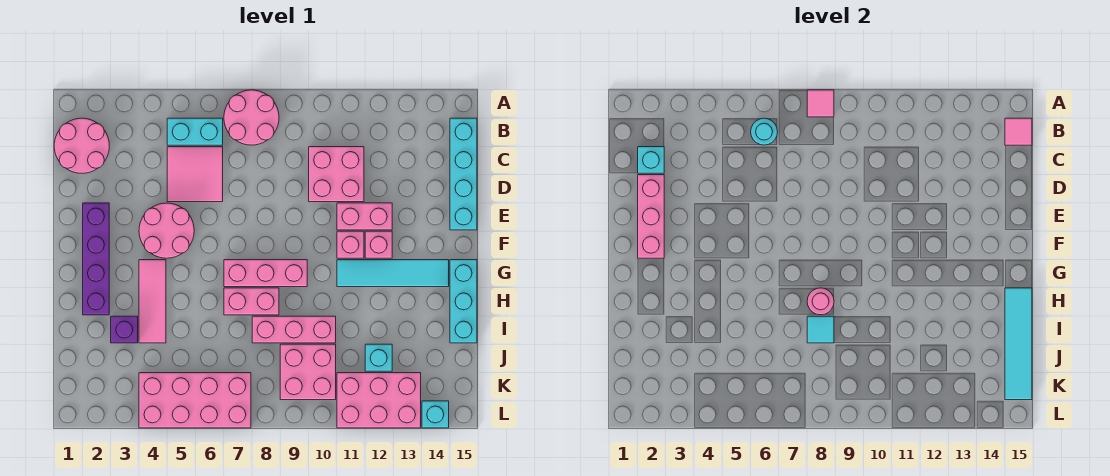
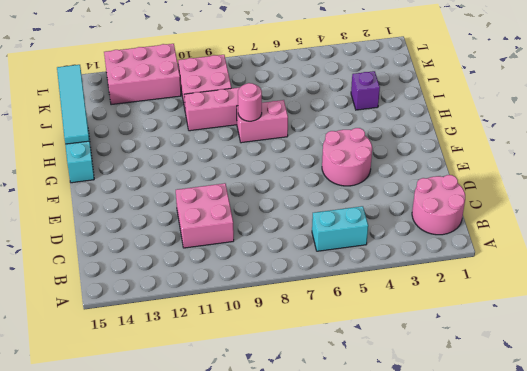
none -> pink 2x2 round brick [224,90,279,145]
none -> cyan 1x4 brick [450,118,477,230]
none -> pink 2x2 tile [167,147,223,202]
none -> purple 1x4 brick [83,203,109,315]

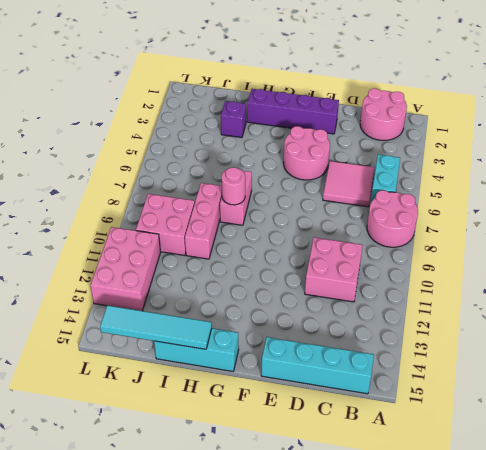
none -> pink 1x2 brick [337,203,392,230]
none -> pink 1x1 brick [337,231,364,258]
none -> pink 1x1 brick [365,231,392,258]
none -> pink 1x3 tile [139,260,166,343]

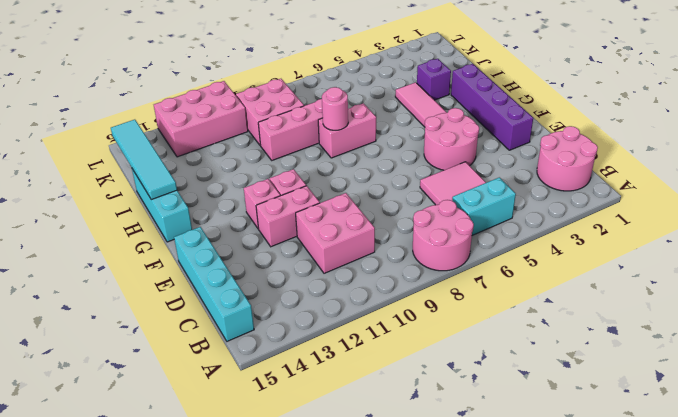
none -> pink 1x3 brick [224,260,307,287]
none -> cyan 1x4 tile [337,260,449,287]
none -> cyan 1x1 brick [365,344,392,371]
none -> pink 2x4 brick [139,373,251,428]

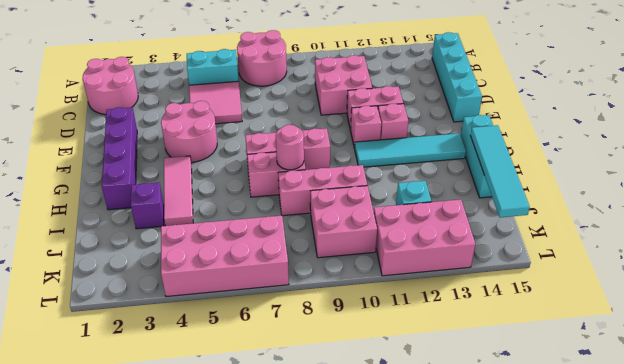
none -> cyan 1x1 brick [422,401,449,428]
none -> pink 1x1 tile [807,90,834,117]
none -> cyan 1x1 round brick [751,118,778,145]
none -> pink 1x1 tile [1005,118,1032,145]

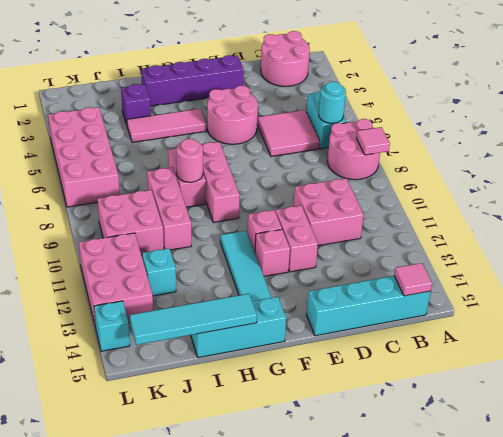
none -> cyan 1x1 brick [638,147,664,173]
none -> pink 1x3 brick [638,175,664,258]
none -> cyan 1x1 tile [807,316,834,343]

